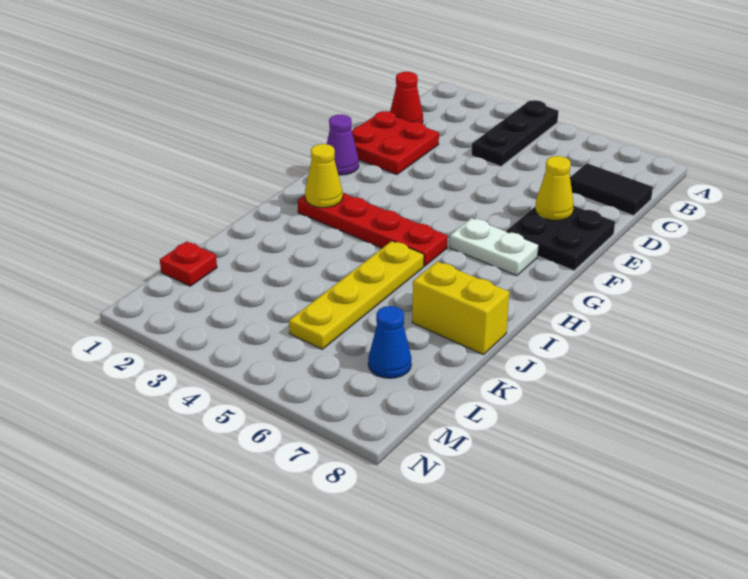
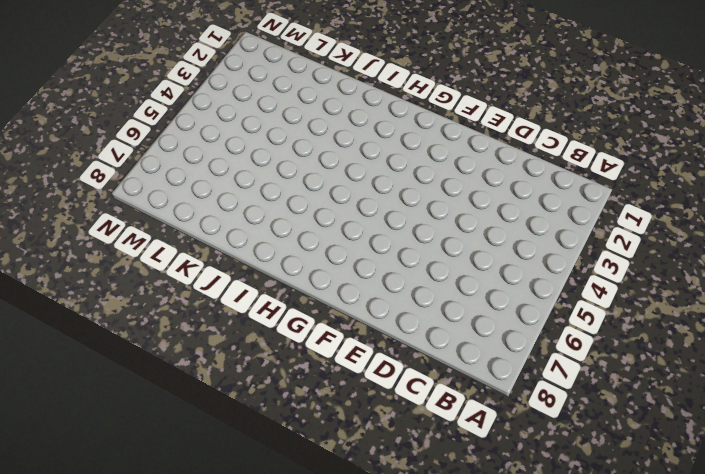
none -> black 1x3 plate [472,100,558,166]
none -> red 1x1 cone [390,72,423,123]
none -> black 1x2 tile [570,163,653,216]

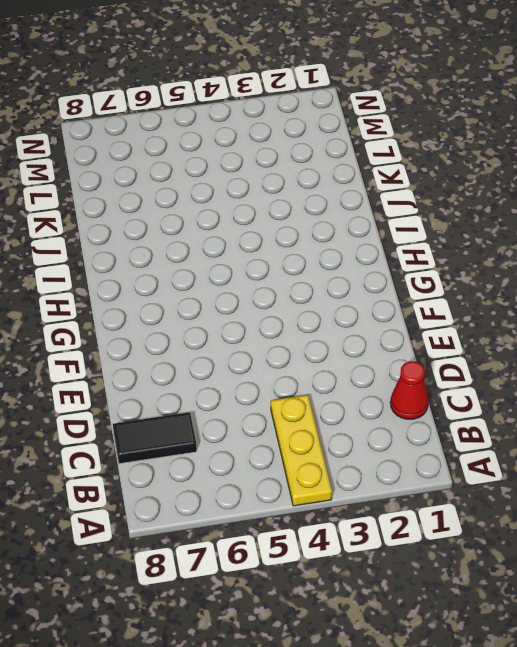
yellow 1x3 plate [271,395,332,506] -> black 1x3 plate [472,100,558,166]
none -> red 2x2 plate [352,111,439,175]
none -> black 2x2 plate [506,206,615,271]
none -> purple 1x1 cone [327,115,359,175]

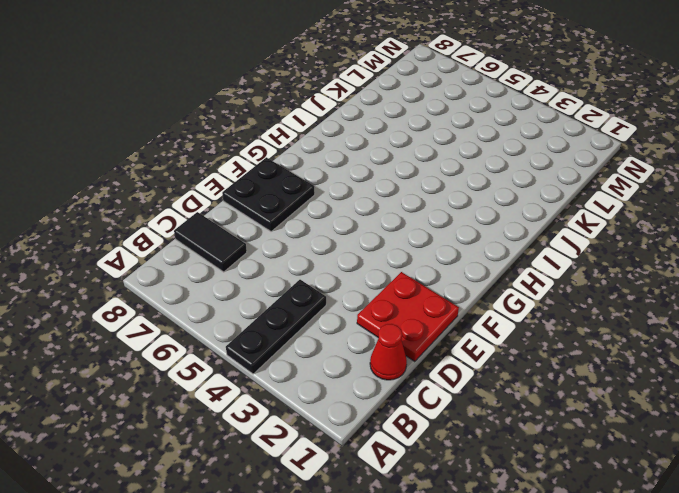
none -> purple 1x1 cone [327,115,359,175]
none -> white 1x2 plate [450,218,539,276]
none -> red 1x4 plate [298,193,447,266]

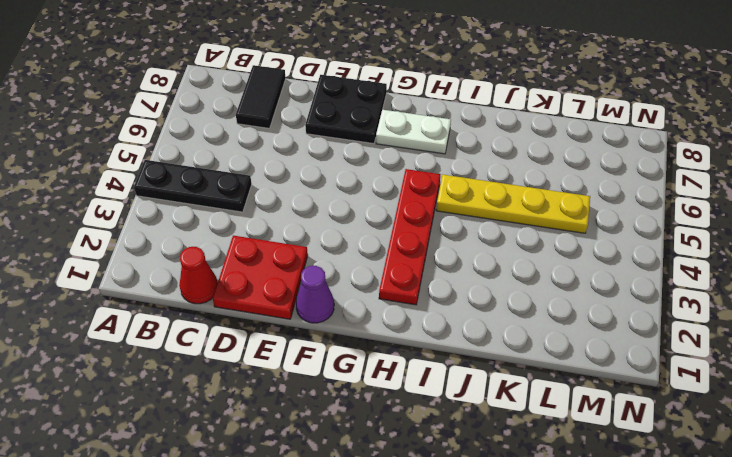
white 1x2 plate [376,110,451,154] -> white 1x2 plate turned to [450,218,539,276]
none -> yellow 1x2 brick [412,262,509,355]
none -> red 1x1 plate [160,241,217,286]
none -> blue 1x1 cone [368,306,411,378]

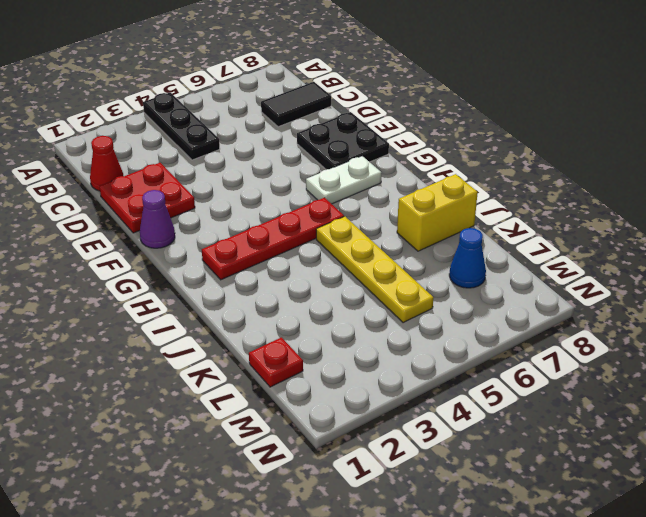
none -> yellow 1x1 cone [535,156,574,220]
none -> yellow 1x1 cone [305,144,343,208]

